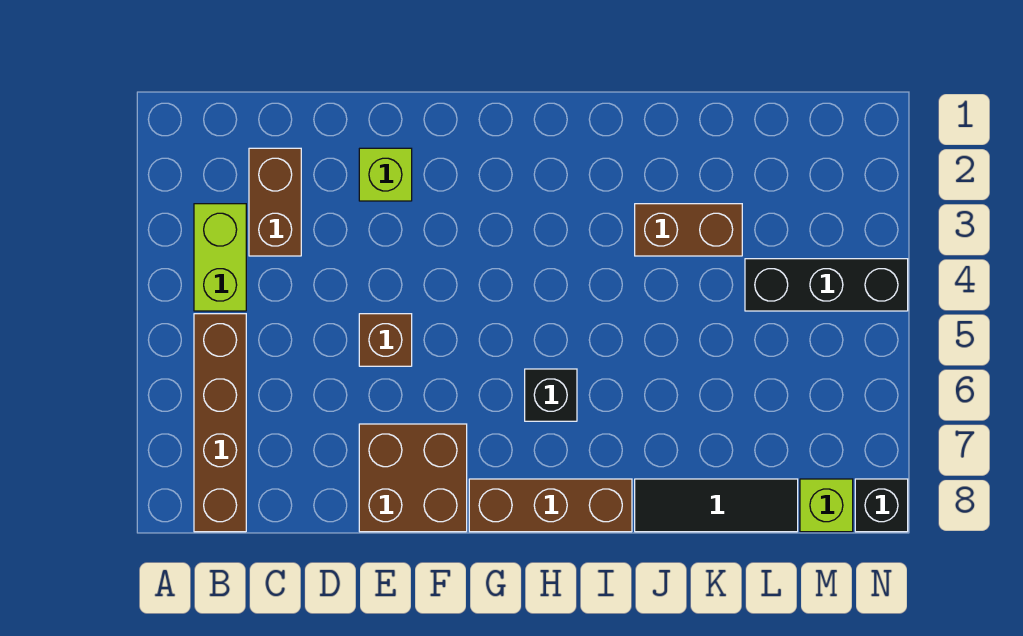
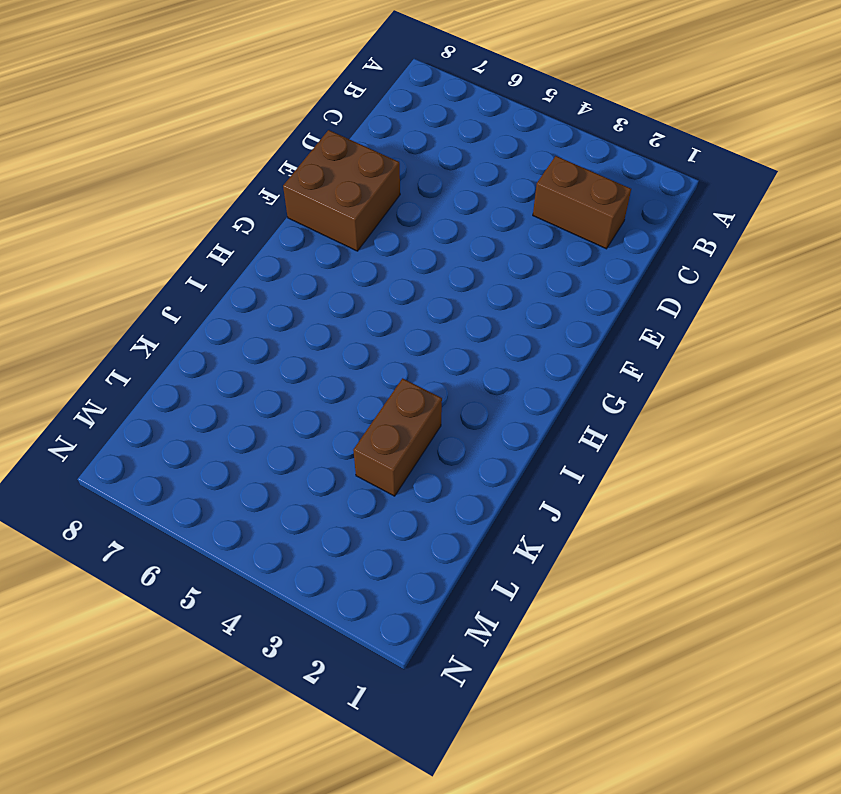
none -> lime 1x2 brick [194,204,246,311]
none -> brown 1x4 brick [194,314,246,532]
none -> lime 1x1 brick [359,148,412,201]

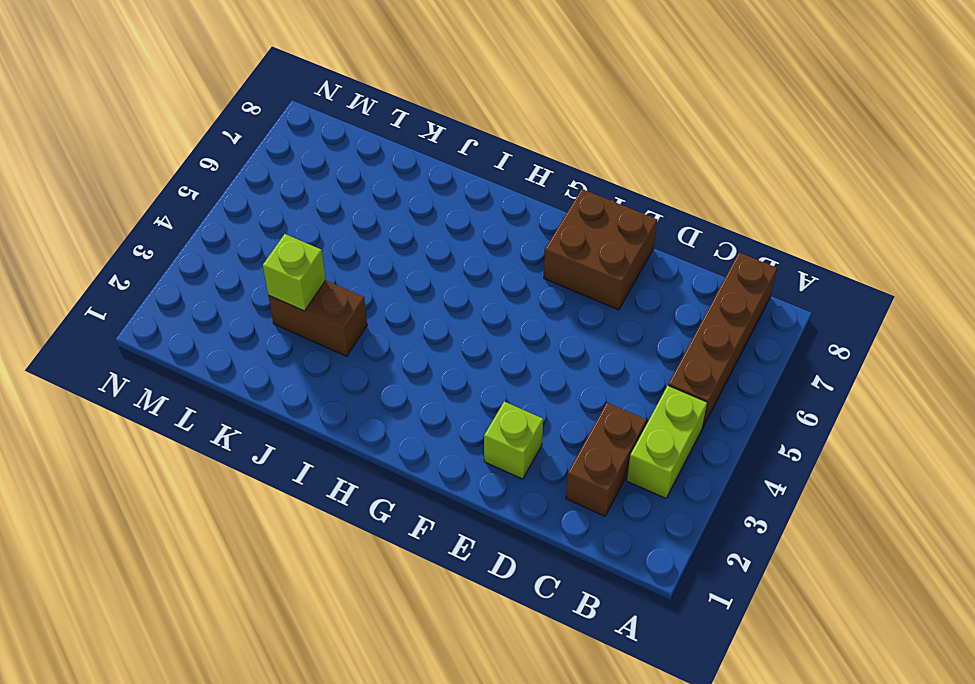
lime 1x1 brick [263,234,326,311] -> lime 1x1 brick moved to [800,479,853,532]
none -> brown 1x1 brick [359,314,412,366]
none -> brown 1x3 brick [469,479,632,532]
none -> black 1x1 brick [525,369,577,421]

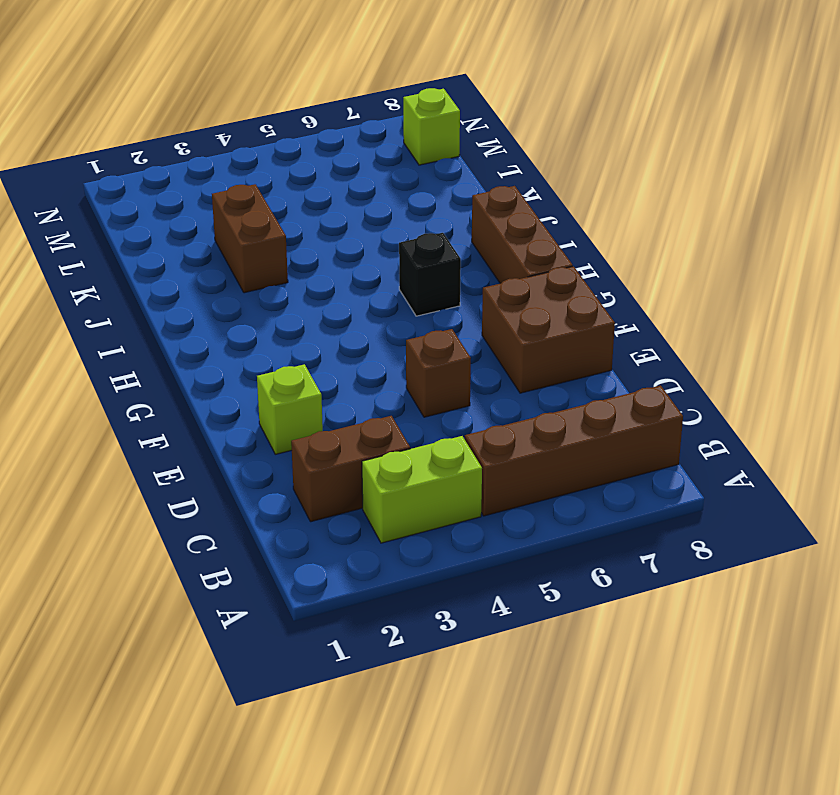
none -> black 1x3 tile [635,479,798,532]
none -> black 1x3 brick [745,259,908,311]
none -> black 1x1 brick [855,479,908,532]

